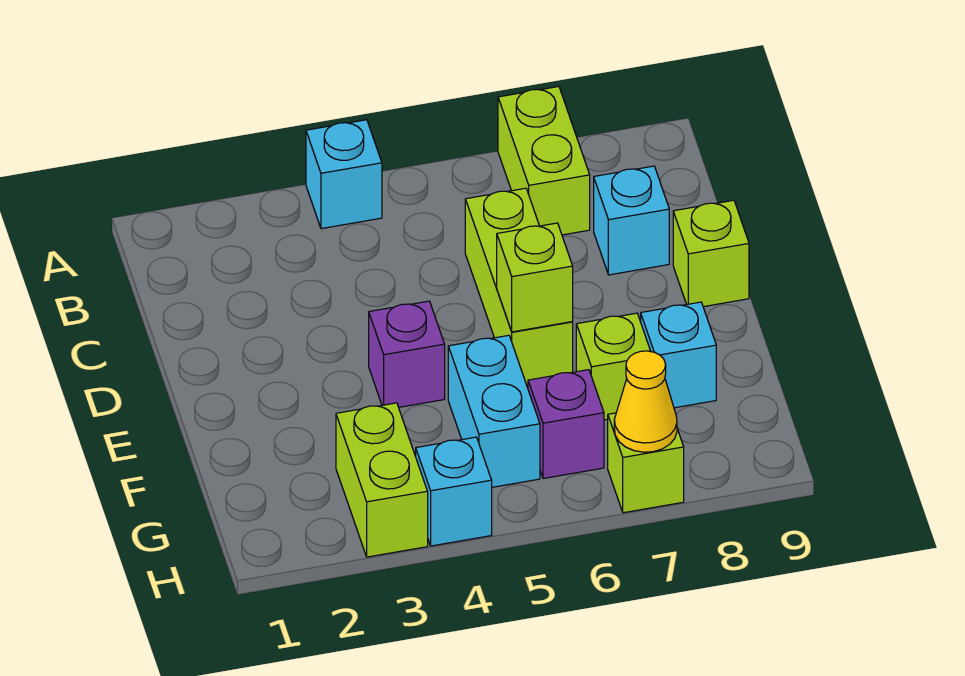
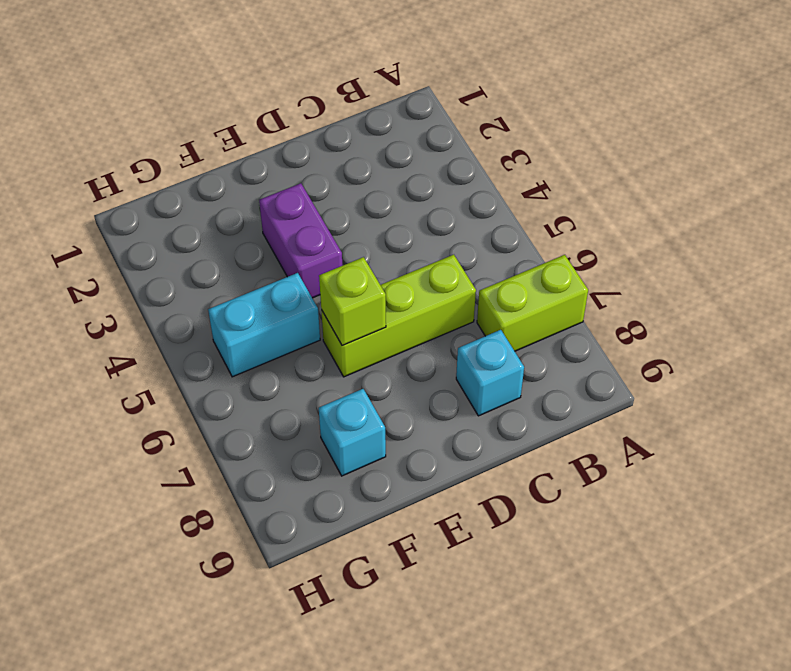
purple 1x2 brick [259,183,342,298] -> purple 1x1 brick [369,301,445,407]
none -> cyan 1x1 brick [306,120,382,229]
none -> lime 1x1 brick [673,200,749,307]
none -> lime 1x1 brick [576,313,650,420]

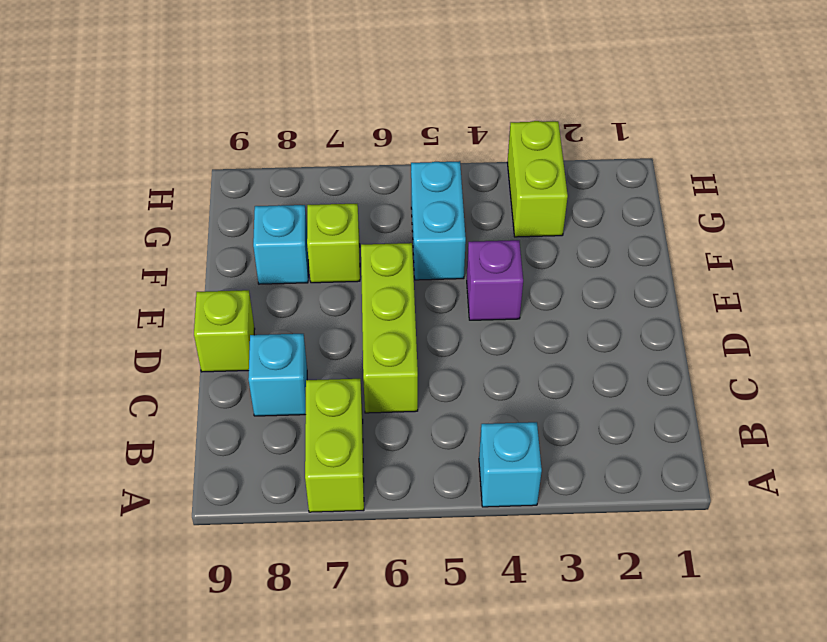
none -> purple 1x1 brick [528,370,604,479]
none -> cyan 1x1 brick [416,437,492,546]
none -> lime 1x1 brick [608,413,684,513]

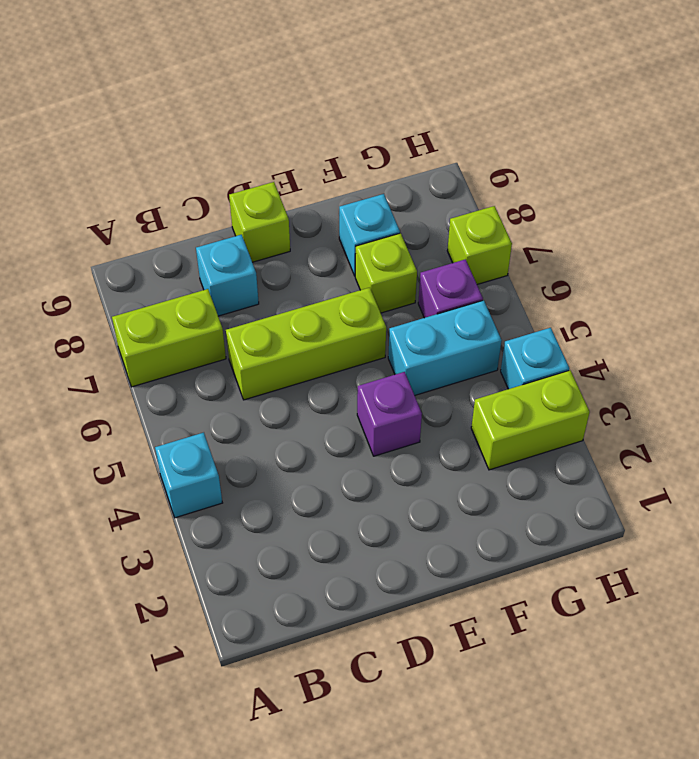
none -> lime 1x1 brick [497,223,573,332]
none -> yellow 1x1 cone [614,351,677,452]

